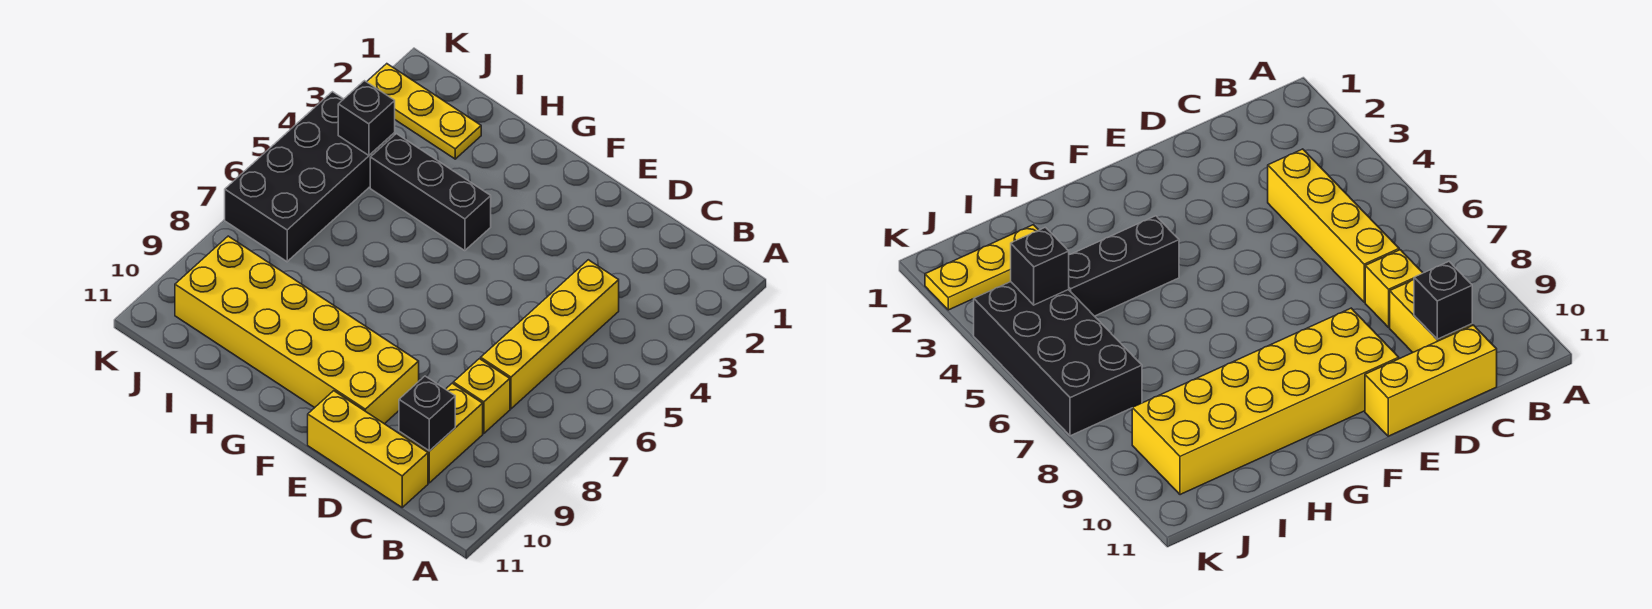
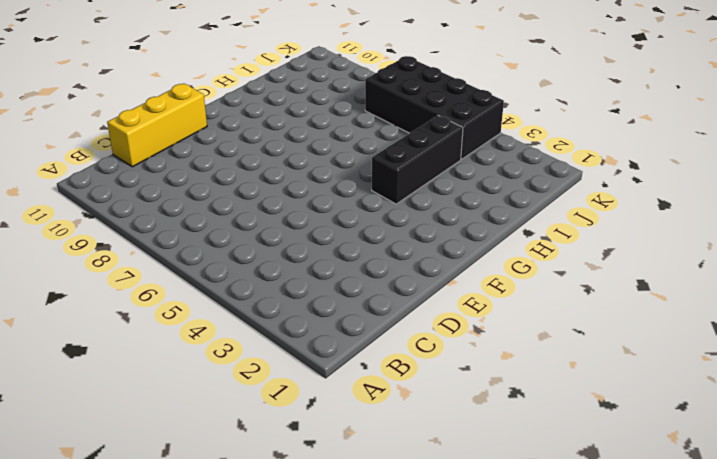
none -> yellow 1x4 brick [481,260,619,409]
none -> yellow 1x1 brick [453,359,510,433]

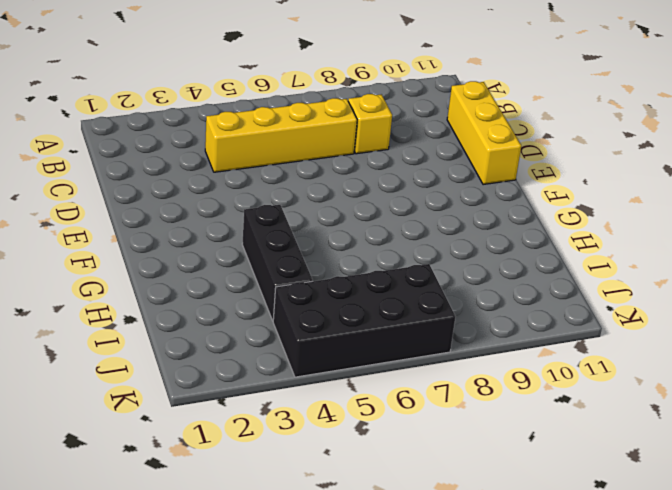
none -> yellow 1x2 brick [399,383,483,483]
none -> yellow 2x6 brick [175,236,419,424]

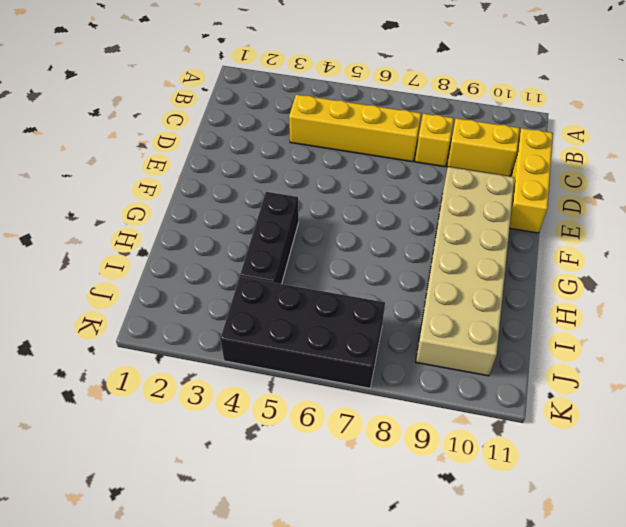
tan 2x6 brick [416,167,515,376] -> yellow 2x6 brick [175,236,419,424]
none -> yellow 1x3 plate [367,64,481,159]
none -> black 1x1 brick [399,376,455,451]

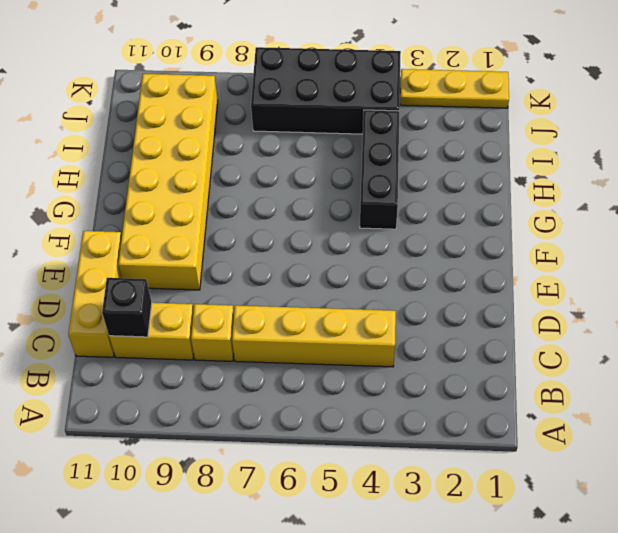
yellow 1x3 plate [400,69,509,108] -> yellow 1x3 plate turned to [367,64,481,159]
none -> black 1x1 brick [338,81,395,155]

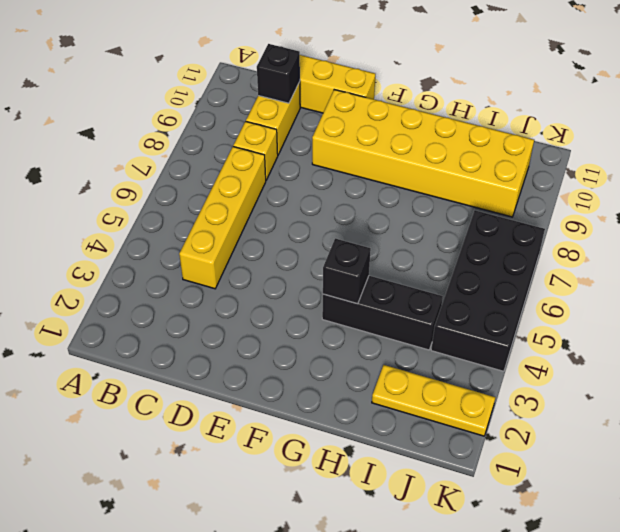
black 1x1 brick [323,238,371,304] -> black 1x1 brick moved to [338,81,395,155]

